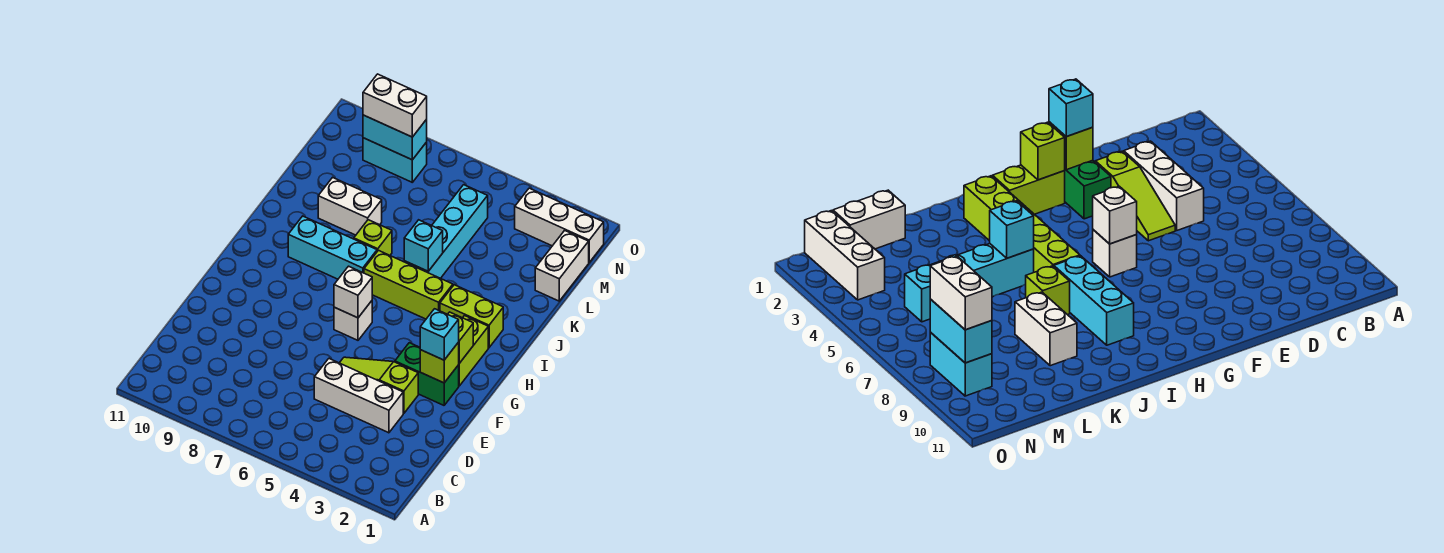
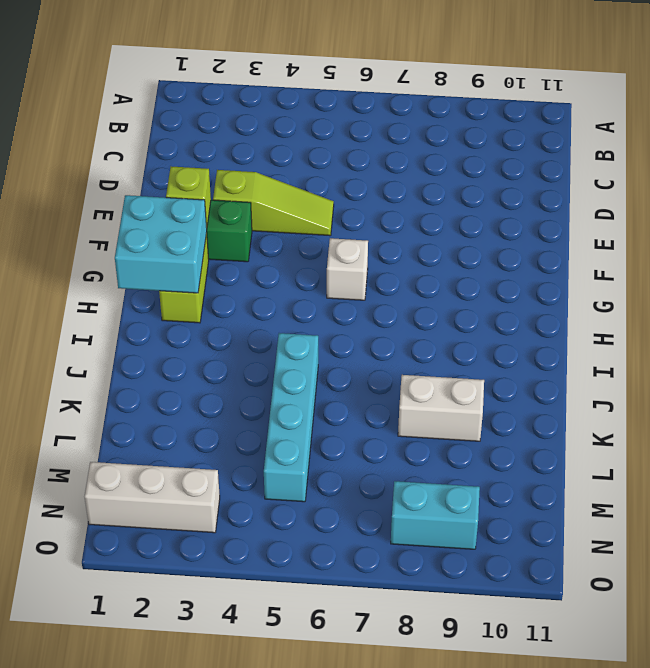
cyan 2x2 brick [115,195,207,293] -> lime 1x1 brick [448,312,473,363]
none -> white 1x3 brick [314,359,403,433]
none -> lime 1x2 brick [440,285,503,348]
none -> lime 1x3 brick [364,250,453,319]

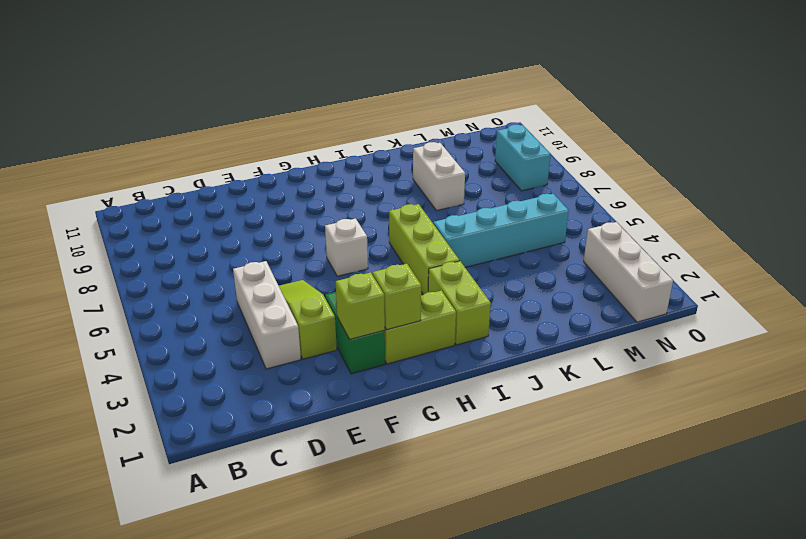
none -> cyan 1x3 brick [288,216,377,279]
none -> lime 1x1 brick [354,220,392,255]
none -> white 1x2 brick [535,230,589,301]

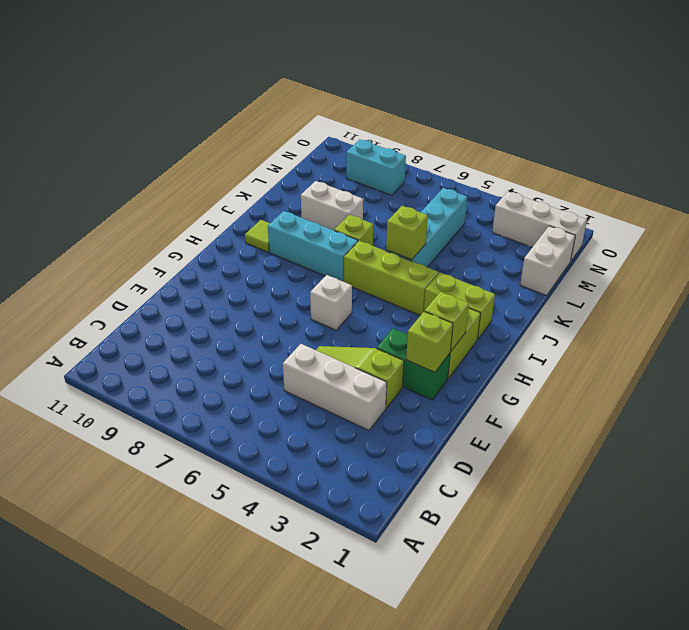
lime 1x1 tile [245,220,270,252] -> none
lime 1x1 brick [386,206,428,260] -> cyan 1x1 brick [404,220,443,271]
none -> white 1x1 brick [334,266,372,318]
none -> cyan 1x2 brick [363,115,427,160]
none -> cyan 1x1 brick [420,309,459,360]

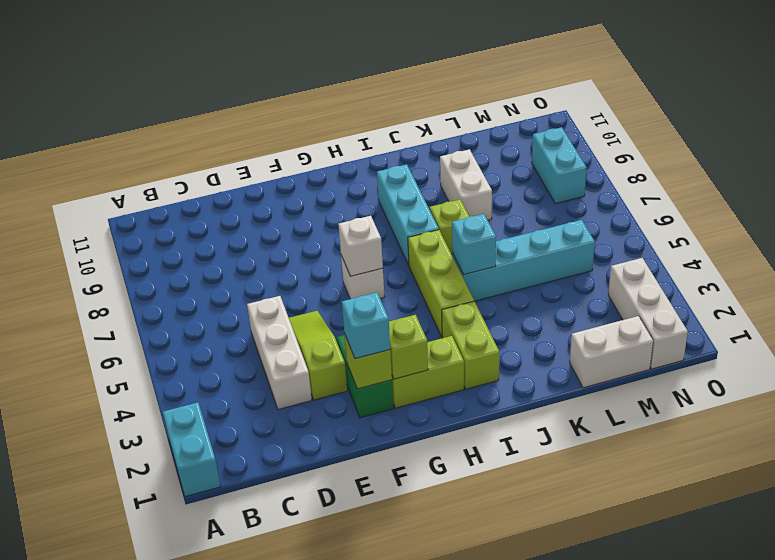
cyan 1x2 brick [163,403,221,497] -> cyan 1x2 brick moved to [363,115,427,160]
none -> white 1x2 brick [363,74,427,137]

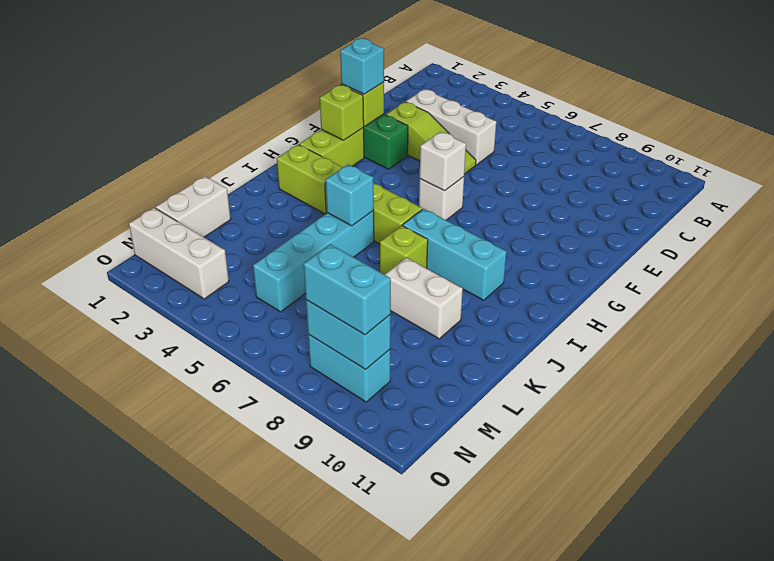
cyan 1x2 brick [304,244,391,335] -> white 1x2 brick [363,74,427,137]

